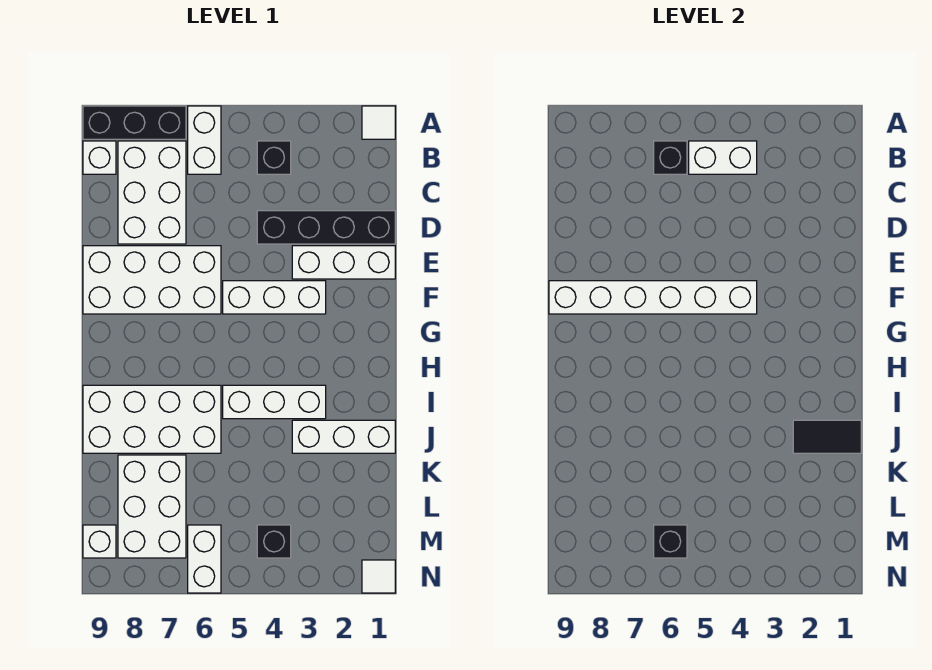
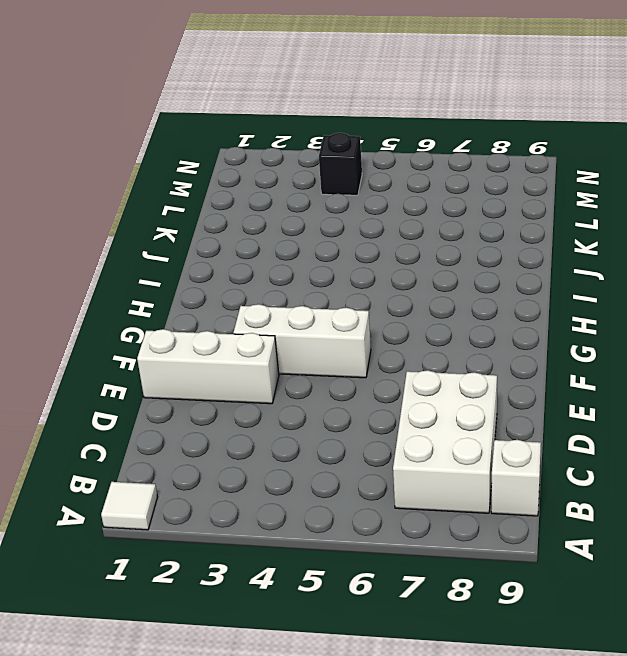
none -> white 1x2 brick [188,106,221,174]
none -> black 1x3 brick [83,106,186,139]
none -> black 1x1 brick [257,141,291,174]

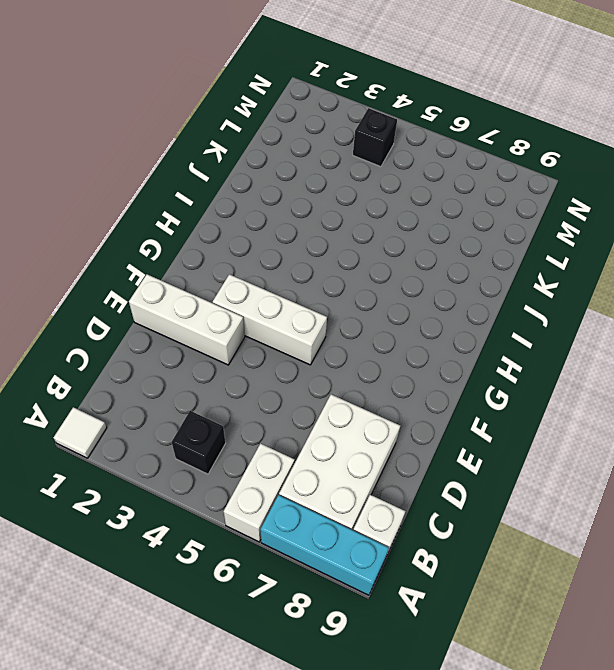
cyan 1x3 brick [260,495,389,595] -> black 1x3 brick [83,106,186,139]
none -> black 1x4 brick [257,211,395,244]
none -> white 2x4 brick [83,246,221,314]
none -> white 1x3 brick [223,385,326,419]

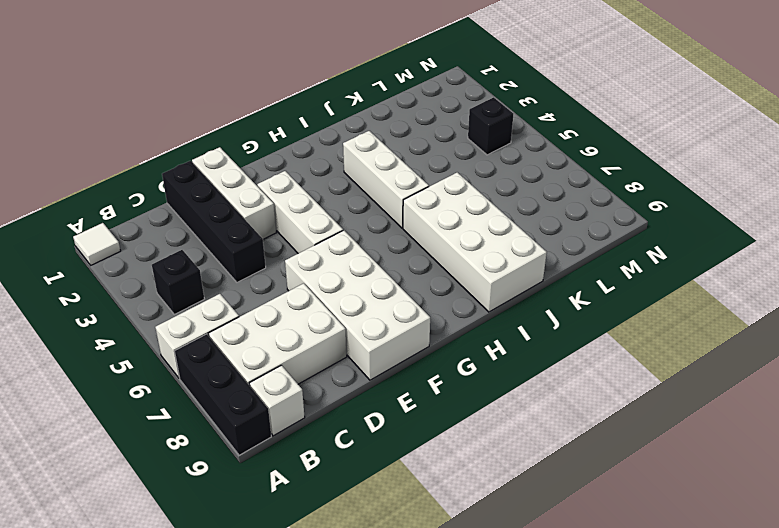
none -> white 1x3 brick [292,420,395,453]
none -> white 2x3 brick [118,455,186,558]
none -> white 1x2 brick [188,525,221,593]

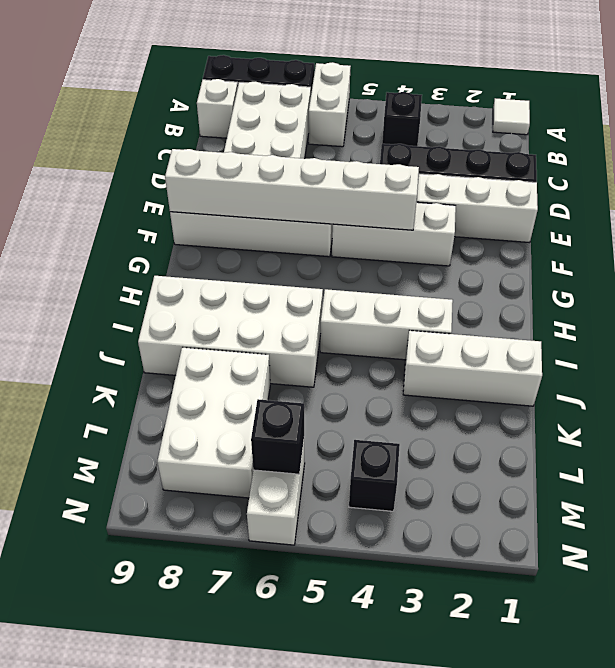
none -> white 1x1 brick [83,525,116,558]
none -> white 1x1 tile [362,560,395,593]
none -> white 1x2 brick [689,141,757,174]

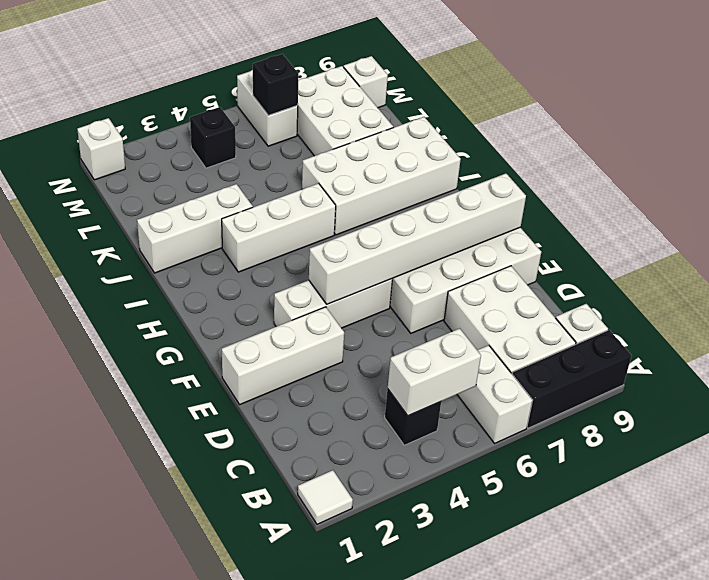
white 1x1 brick [77,118,125,180] -> white 1x1 tile [362,560,395,593]
none -> black 1x4 brick [257,211,395,244]
none -> black 1x1 brick [654,141,687,174]
none -> black 1x2 tile [793,420,861,453]

